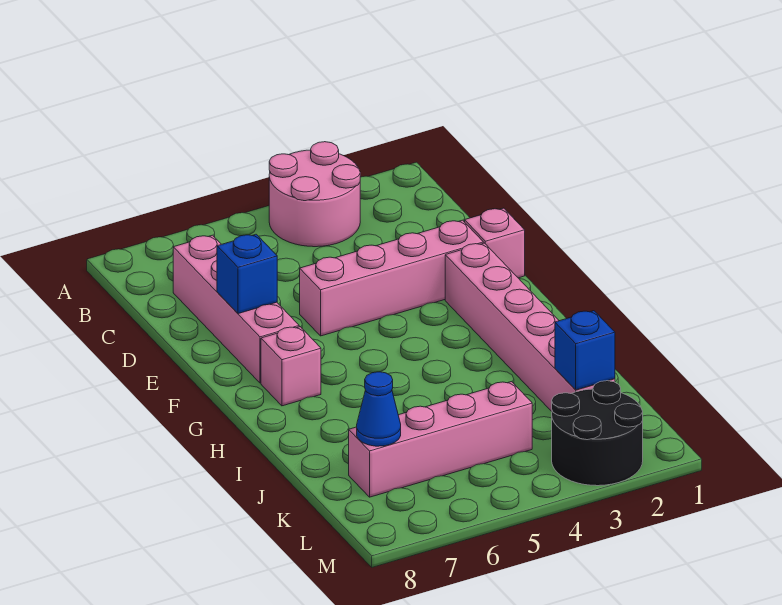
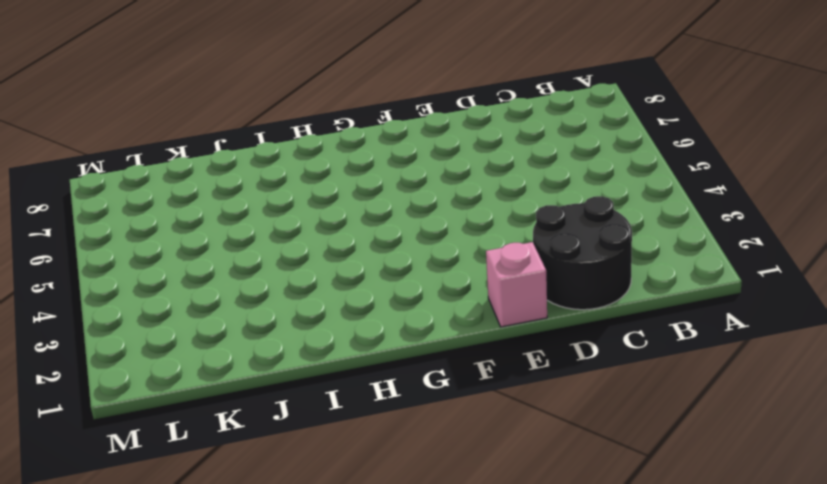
black 2x2 round brick [533,196,632,310] -> black 2x2 round brick moved to [552,381,643,486]
none -> pink 2x2 round brick [269,142,360,247]
none -> pink 1x4 brick [173,235,299,383]

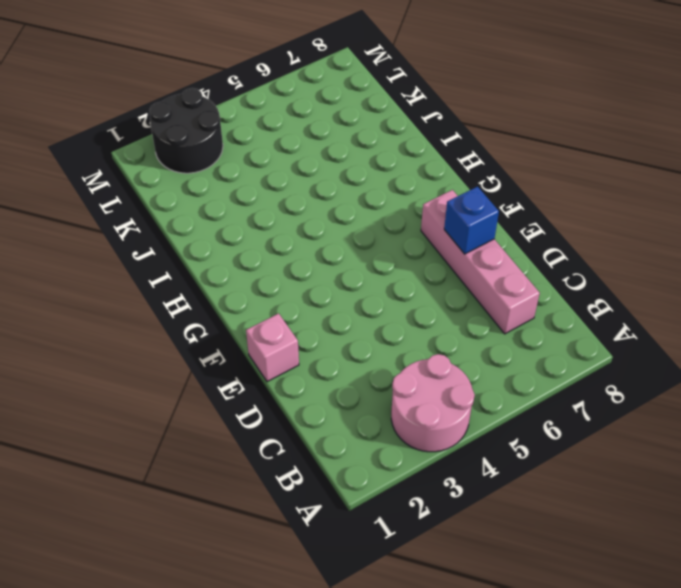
none -> pink 1x4 brick [300,220,483,336]
none -> pink 1x6 brick [445,243,615,411]

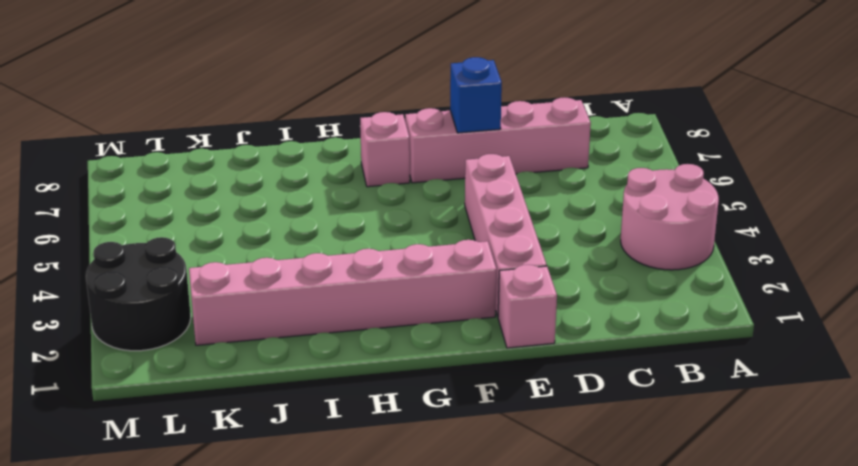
none -> pink 1x4 brick [349,382,532,497]
none -> blue 1x1 brick [555,311,615,390]

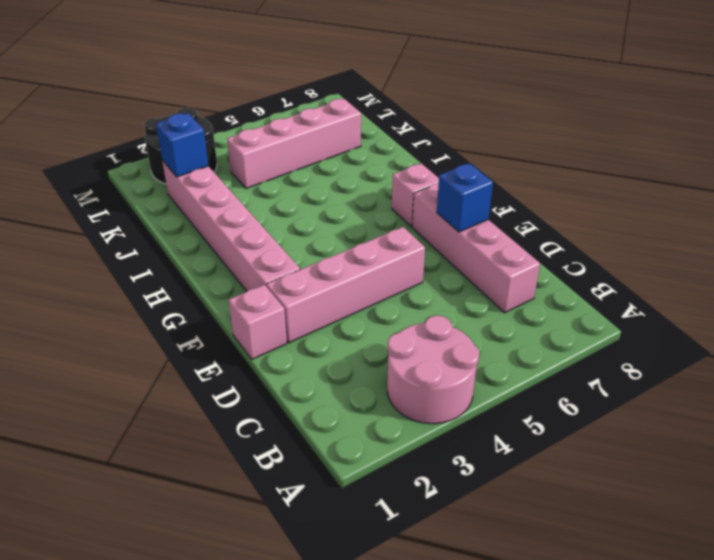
none -> blue 1x1 cone [357,372,401,446]

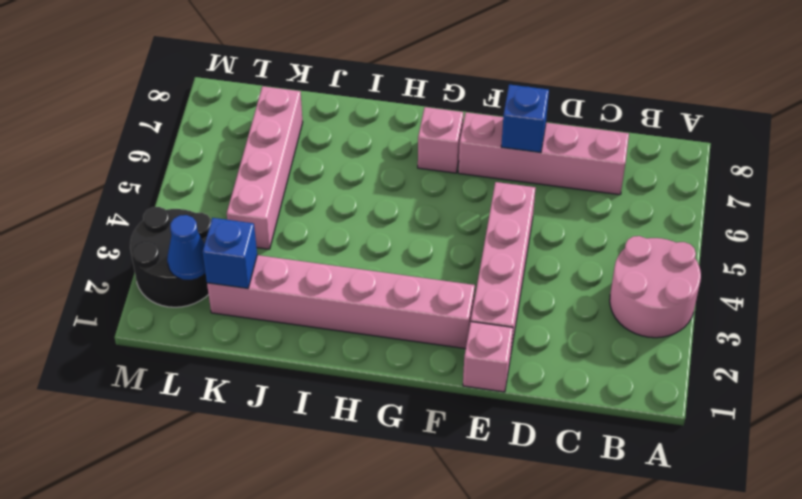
blue 1x1 cone [167,215,205,280] -> blue 1x1 cone moved to [357,372,401,446]

